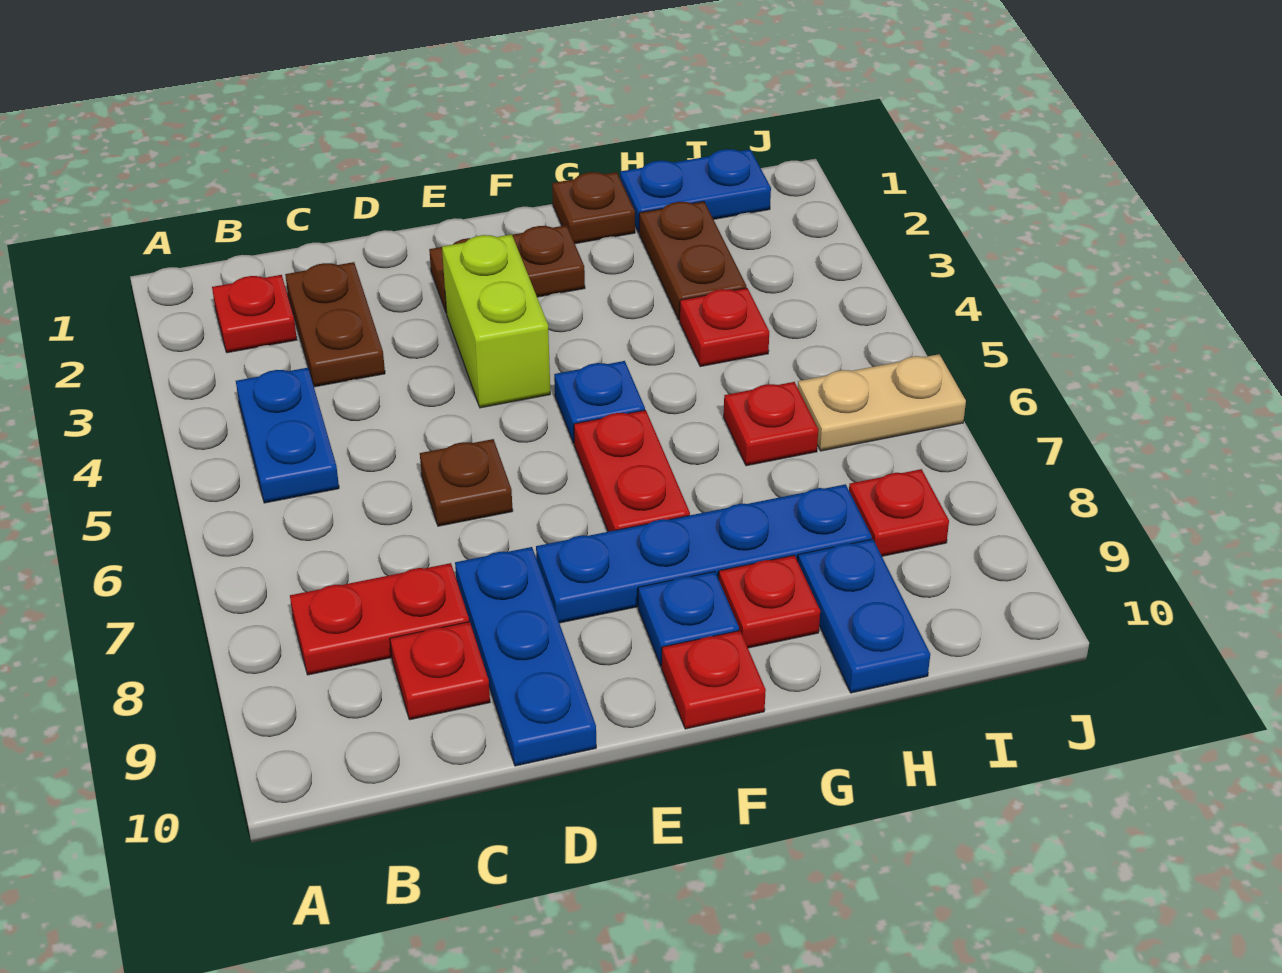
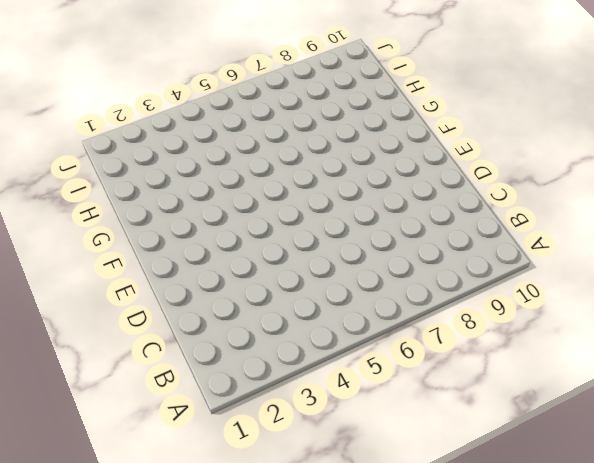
none -> red 1x1 plate [212,275,297,353]
none -> blue 1x2 plate [236,368,339,503]
none -> red 1x2 plate [290,563,469,675]

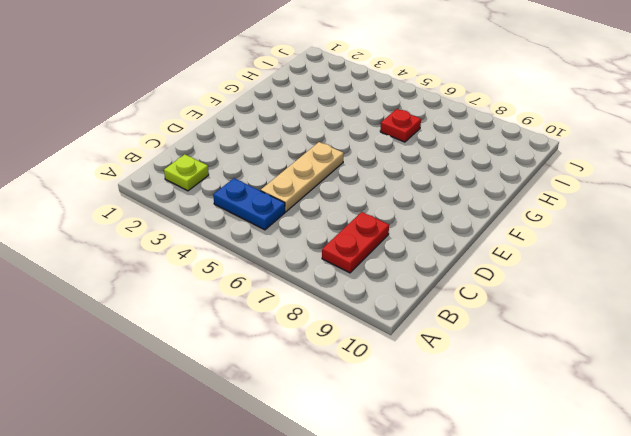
lime 1x1 plate [164,155,209,191] -> red 1x1 plate [212,275,297,353]
tan 1x3 plate [261,142,344,212] -> none
none -> brown 1x2 plate [285,262,385,387]
none -> red 1x1 plate [390,622,490,720]
none -> brown 1x1 plate [420,439,513,526]

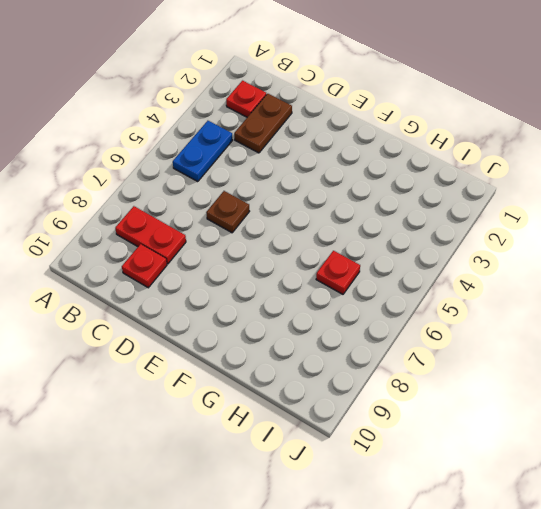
none -> blue 1x3 plate [455,547,596,766]
none -> brown 1x2 plate [429,225,585,313]
none -> lime 1x2 brick [442,234,550,408]

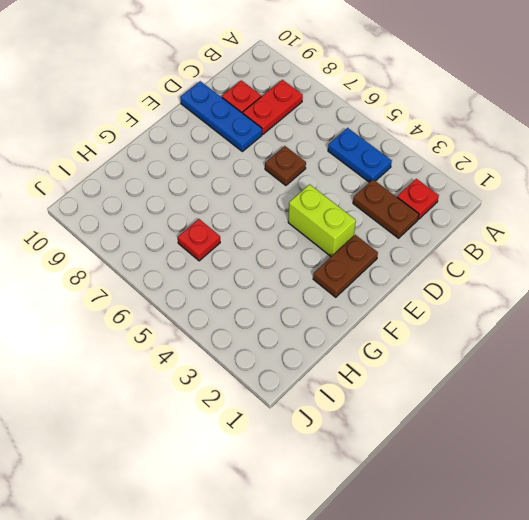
none -> blue 1x4 plate [536,484,872,623]
none -> blue 1x1 plate [554,361,645,443]
none -> red 1x2 plate [574,410,690,532]

